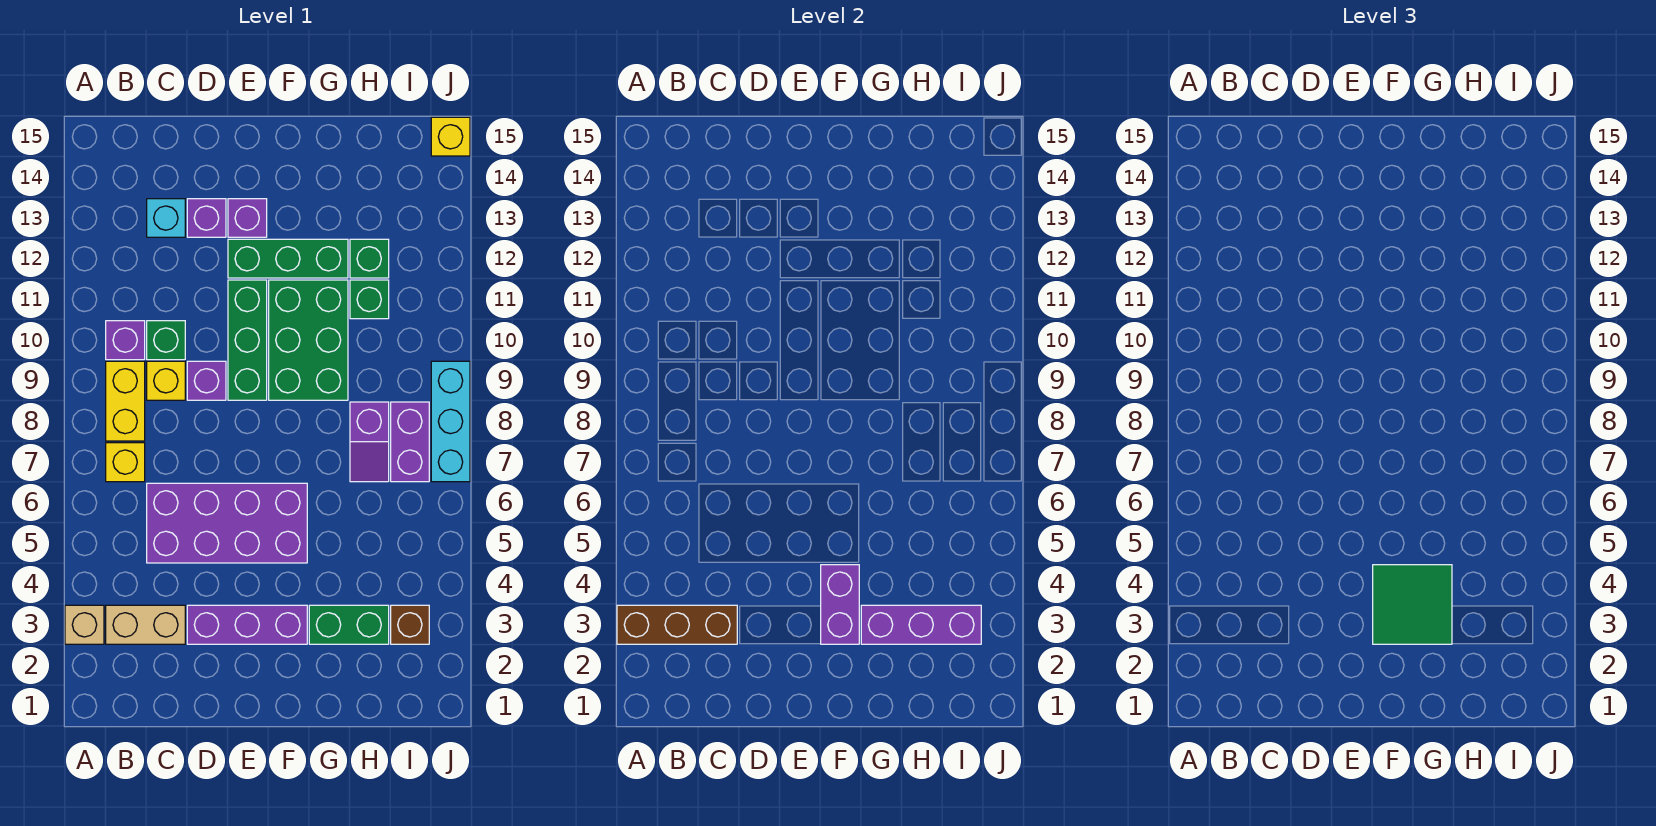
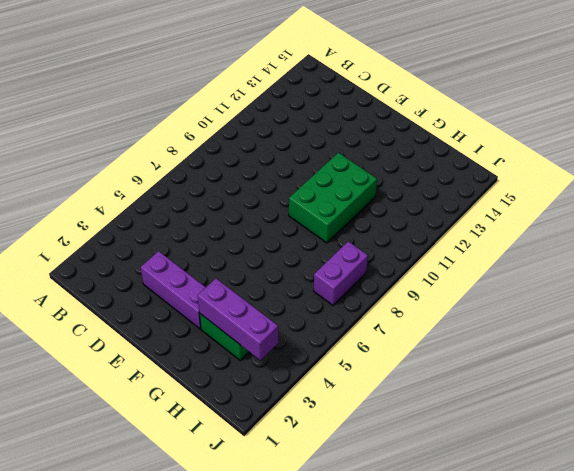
none -> tan 1x1 brick [65,605,104,644]
none -> tan 1x2 brick [106,605,185,644]
none -> yellow 1x1 brick [106,443,145,482]

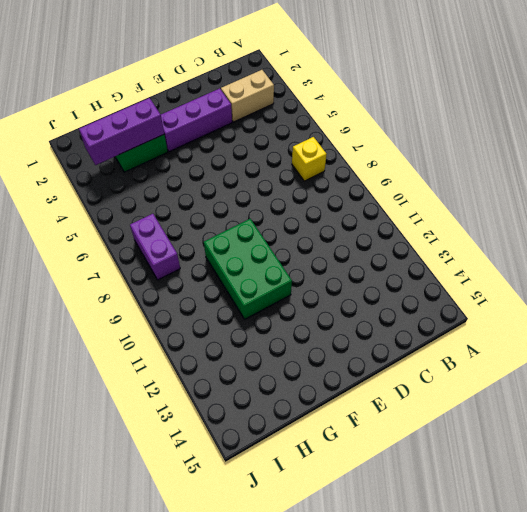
none -> tan 1x1 brick [65,605,104,644]
none -> yellow 1x2 brick [106,361,145,441]
none -> purple 1x1 brick [106,321,145,360]

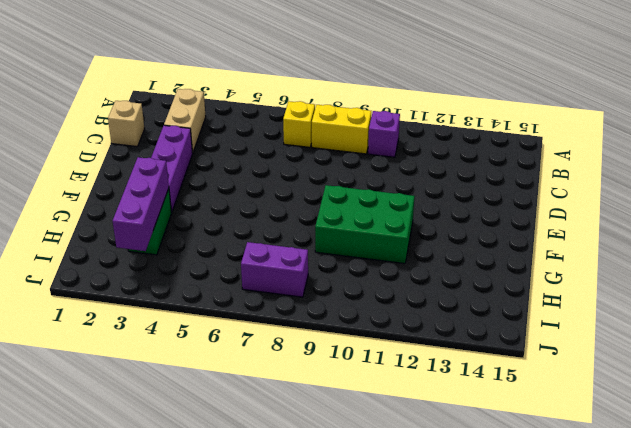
tan 1x1 brick [108,101,145,147] -> tan 1x1 brick moved to [65,605,104,644]
none -> purple 2x4 brick [147,483,307,563]
none -> yellow 1x1 brick [147,361,185,400]
none -> green 1x1 brick [147,321,185,360]

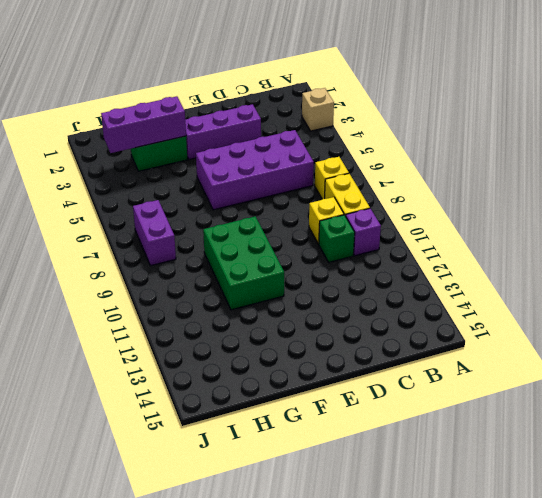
none -> tan 1x2 brick [106,605,185,644]
none -> cyan 1x1 brick [147,199,185,237]
none -> purple 1x1 brick [187,361,226,400]

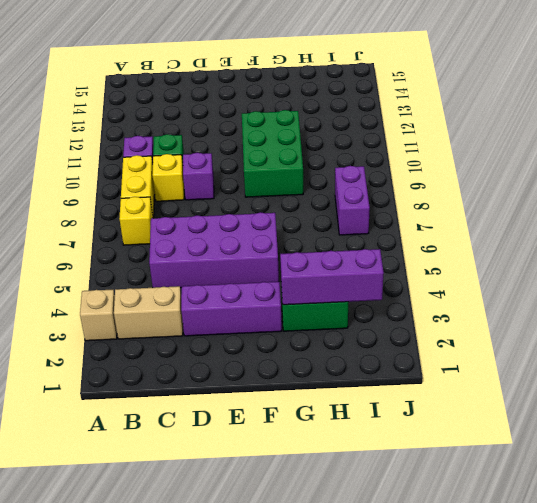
none -> cyan 1x1 brick [147,199,185,237]
none -> purple 1x1 brick [187,199,226,237]
none -> green 1x3 brick [228,280,267,400]

